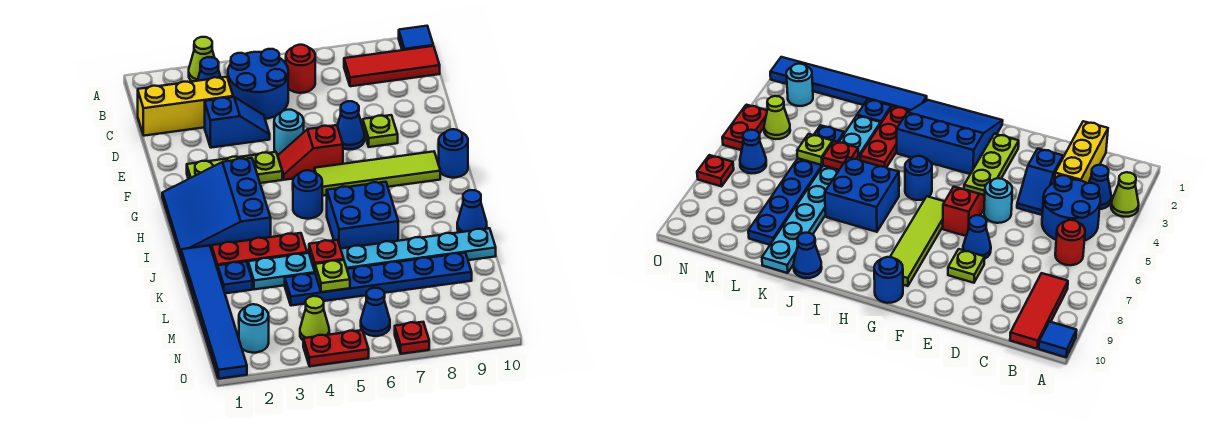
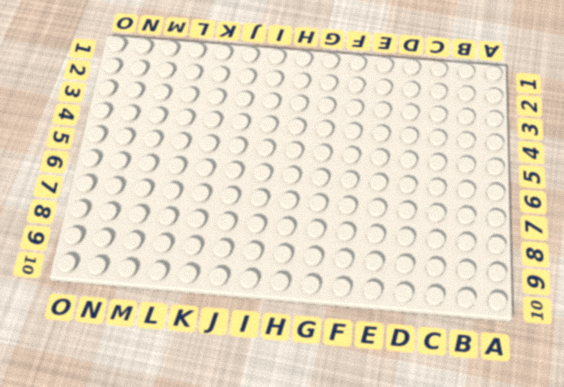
none -> lime 1x1 cone [189,37,215,81]
none -> blue 1x1 tile [399,26,433,50]
none -> blue 1x1 cone [198,57,221,81]
none -> blue 2x2 round brick [228,49,288,119]

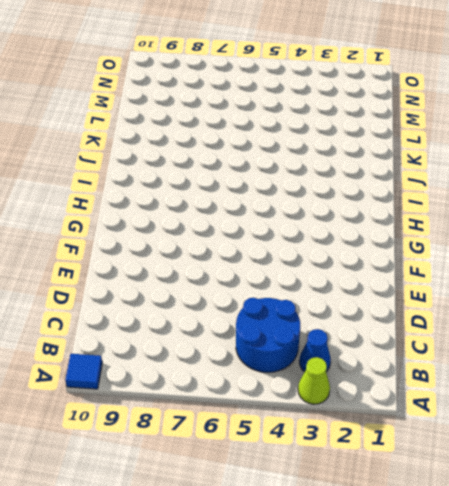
none -> red 1x1 round brick [286,45,315,93]
none -> red 1x3 tile [344,46,440,86]
none -> yellow 1x3 brick [138,77,233,136]
none -> blue 1x2 slope [205,97,270,148]

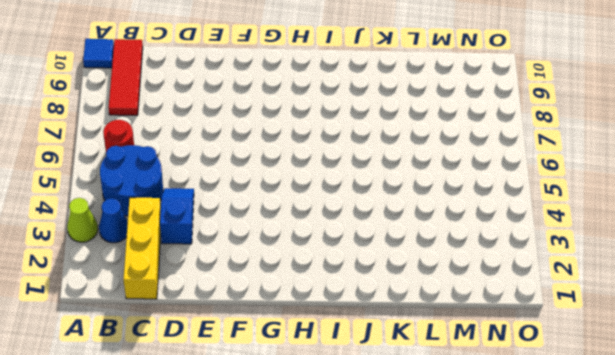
none -> cyan 1x1 round brick [274,110,304,155]
none -> blue 1x1 cone [337,101,364,150]
none -> lime 1x1 plate [363,115,398,147]
none -> lime 1x3 plate [187,152,282,183]

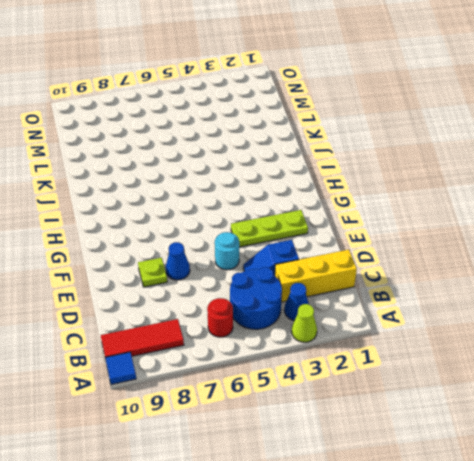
none -> red 1x2 slope [278,125,343,180]
none -> blue 3x3 slope [162,158,271,256]
none -> lime 1x4 tile [314,152,440,196]
none -> blue 1x1 round brick [439,129,468,178]

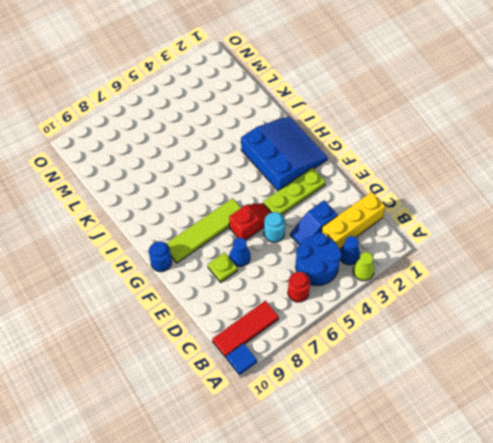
none -> blue 1x1 round brick [293,170,322,219]
none -> blue 2x2 brick [327,182,398,249]
none -> blue 1x6 tile [181,245,247,379]
none -> red 1x3 plate [211,233,307,269]

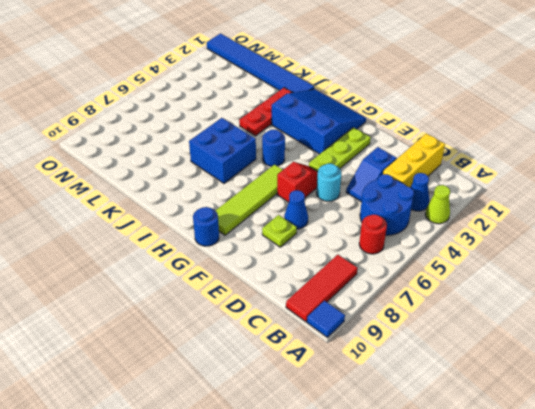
none -> blue 1x1 cone [457,190,487,232]
none -> blue 1x1 plate [218,262,253,293]
none -> cyan 1x8 plate [248,228,496,289]
none -> blue 1x6 plate [285,253,472,306]

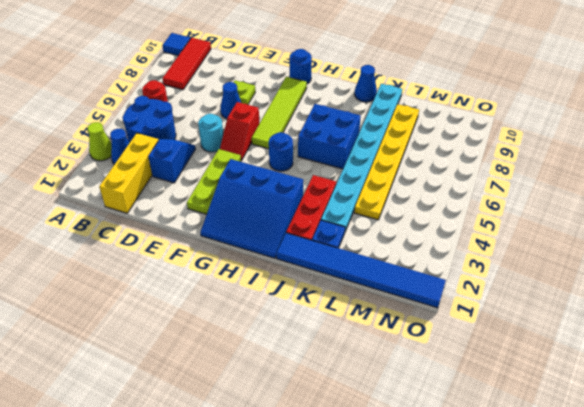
yellow 1x6 plate [354,104,419,220] -> blue 1x6 plate [285,253,472,306]
none -> cyan 1x1 round brick [239,304,269,353]
none -> lime 1x1 cone [300,296,329,340]
none -> blue 1x1 cone [361,288,390,336]
none -> red 1x2 plate [303,330,369,366]

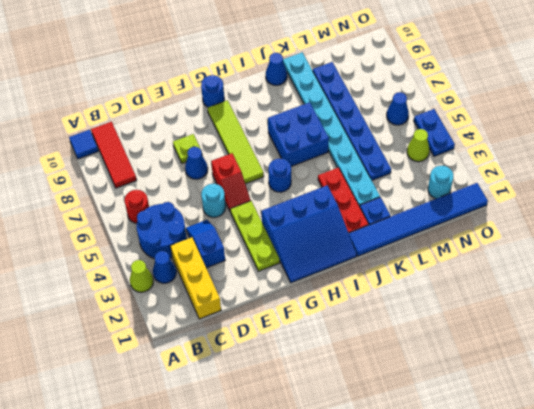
blue 1x2 plate [414,109,455,156] -> red 1x2 plate [303,330,369,366]
none -> red 1x1 plate [395,322,429,354]
none -> red 1x1 plate [309,240,344,271]
none -> lime 1x1 plate [315,260,350,292]

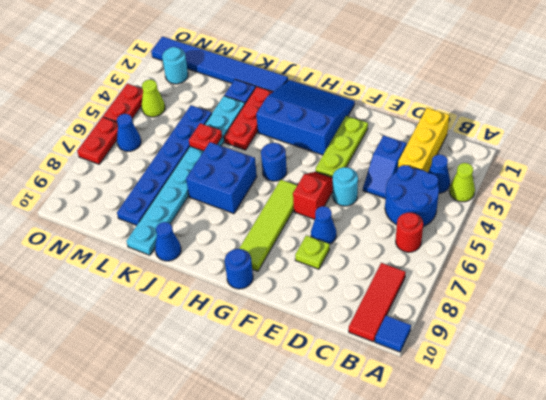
red 1x2 plate [77,117,118,164] -> red 1x1 plate [395,322,429,354]
none -> lime 1x1 plate [315,260,350,292]

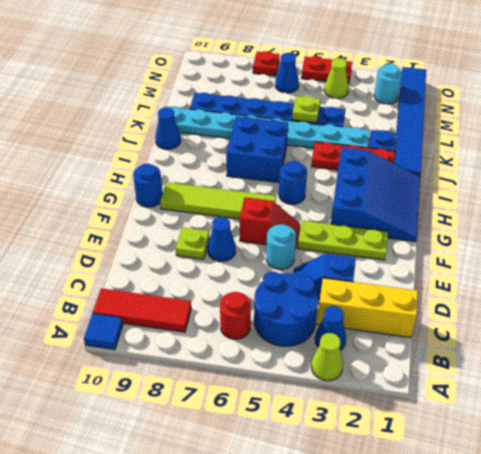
none -> red 1x1 plate [309,240,344,271]

